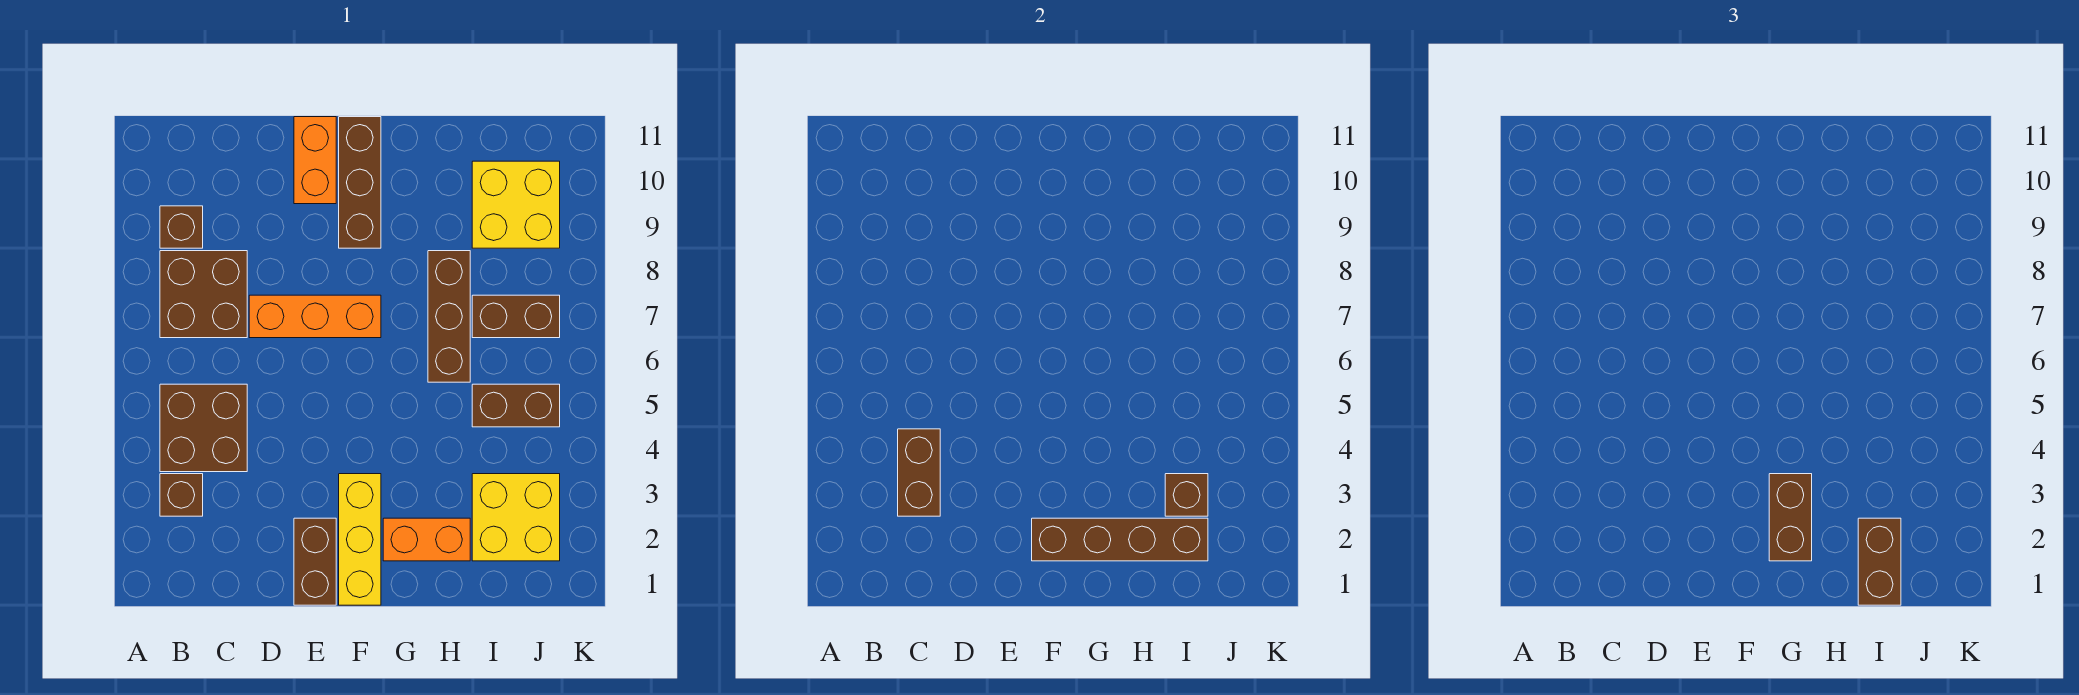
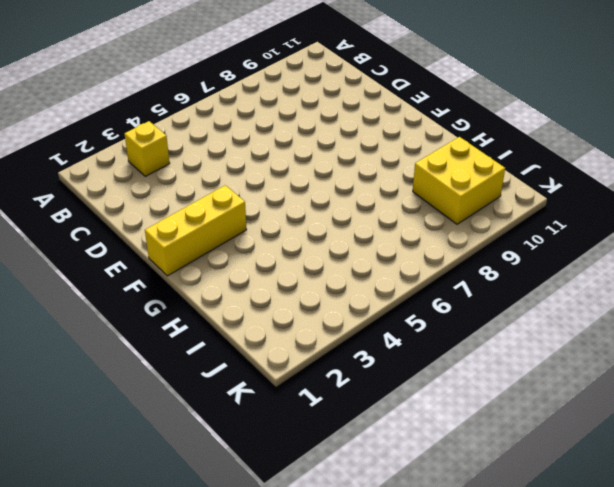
yellow 1x1 brick [125,121,170,176] -> brown 1x1 brick [160,474,203,516]
none -> brown 2x2 brick [160,384,247,472]
none -> brown 2x2 brick [160,251,247,338]
none -> brown 1x1 brick [160,206,203,248]

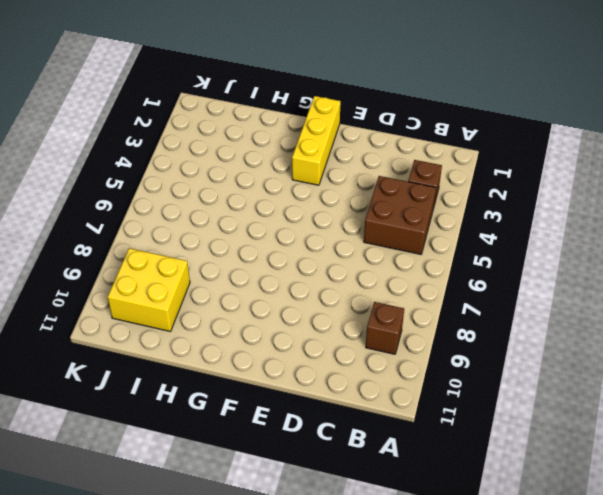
none -> brown 2x2 brick [160,251,247,338]
none -> orange 1x3 brick [249,295,381,338]
none -> brown 1x2 brick [294,518,336,605]

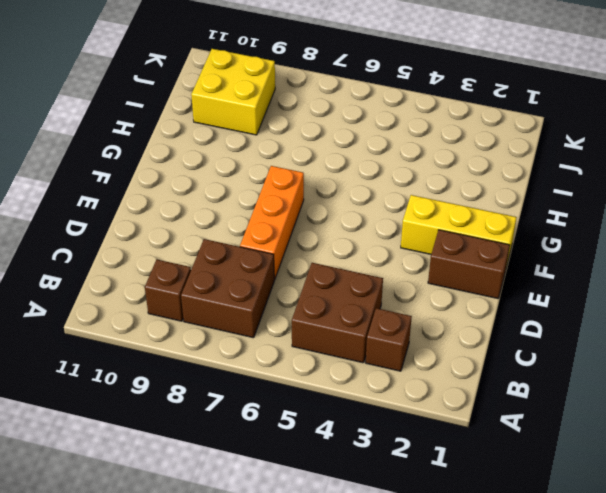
none -> orange 1x2 brick [294,117,336,204]
none -> brown 1x3 brick [339,117,381,248]
none -> orange 1x2 brick [383,518,470,561]

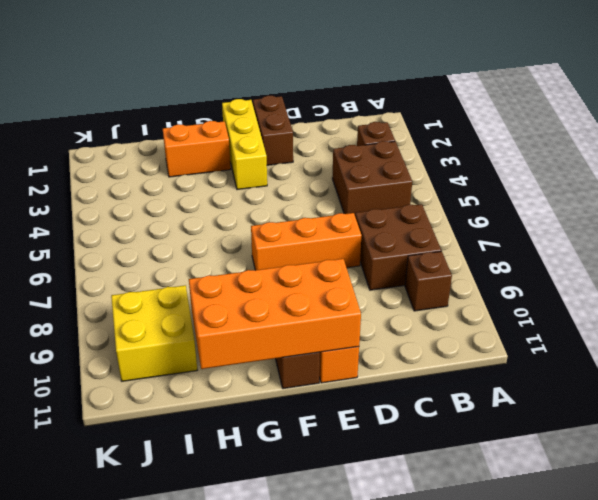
orange 2x4 brick [189,259,361,369] -> none
none -> brown 1x3 brick [428,251,470,382]
none -> yellow 2x2 brick [472,474,560,561]
none -> brown 1x2 brick [472,384,560,427]

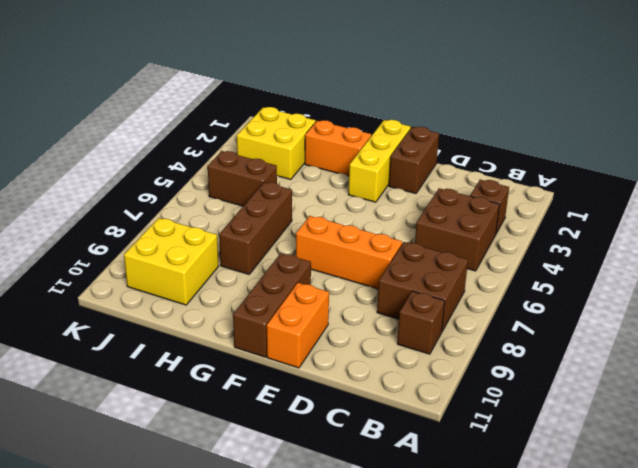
none -> brown 1x2 brick [472,295,560,338]
none -> brown 1x2 brick [898,429,940,516]
none -> brown 1x4 brick [1032,518,1208,561]

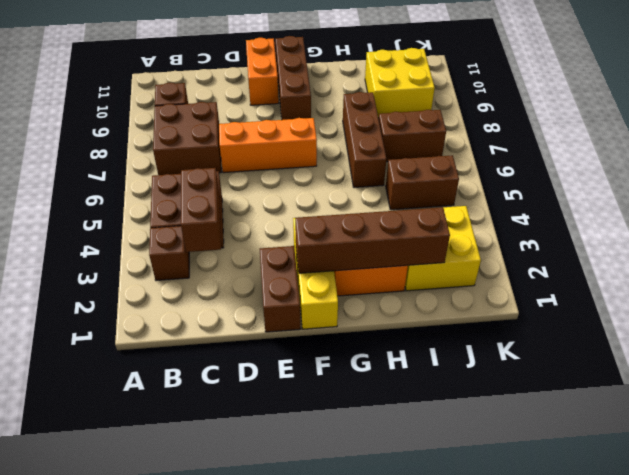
none -> brown 1x1 brick [1165,474,1208,516]
none -> brown 1x2 brick [1769,474,1812,561]
none -> brown 1x2 brick [1858,518,1901,605]

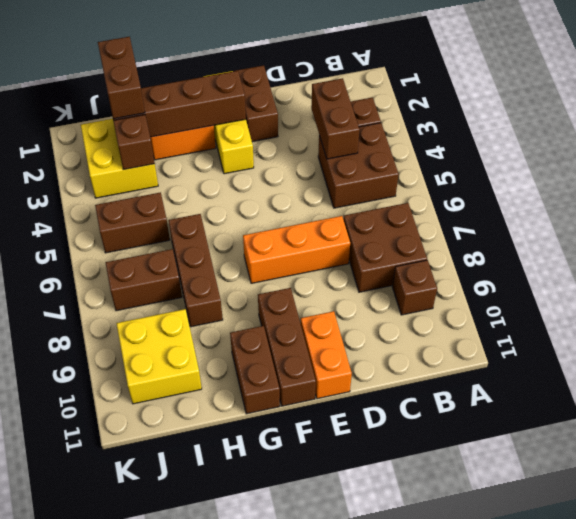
brown 1x2 brick [230,326,280,414] -> brown 1x2 brick moved to [1769,474,1812,561]

